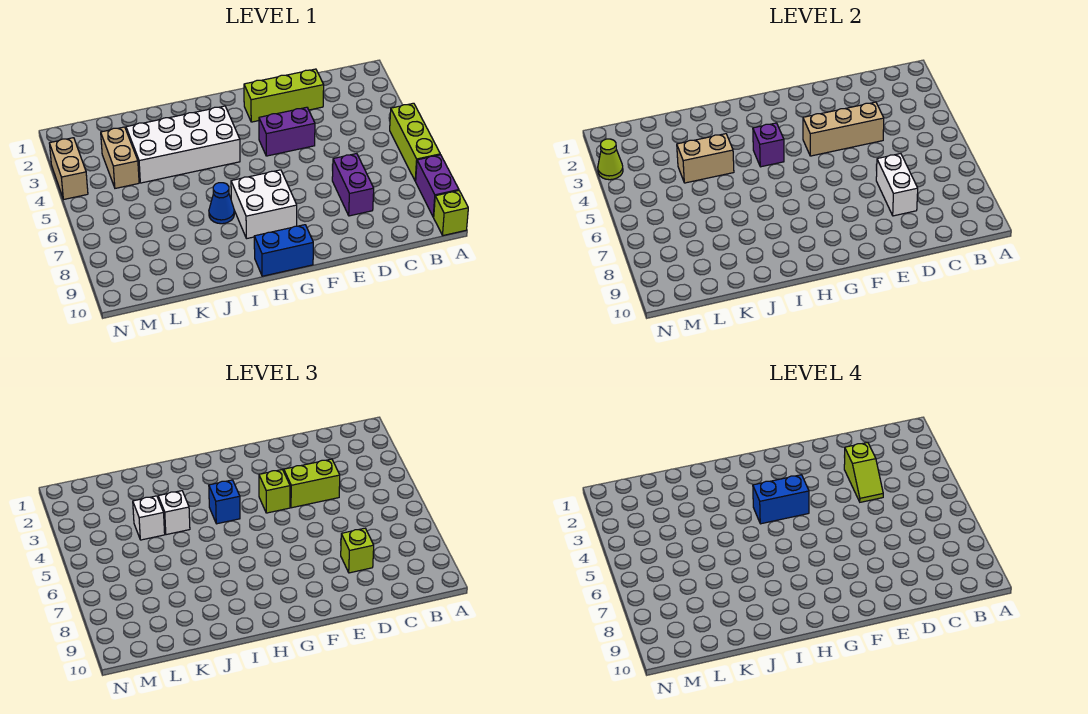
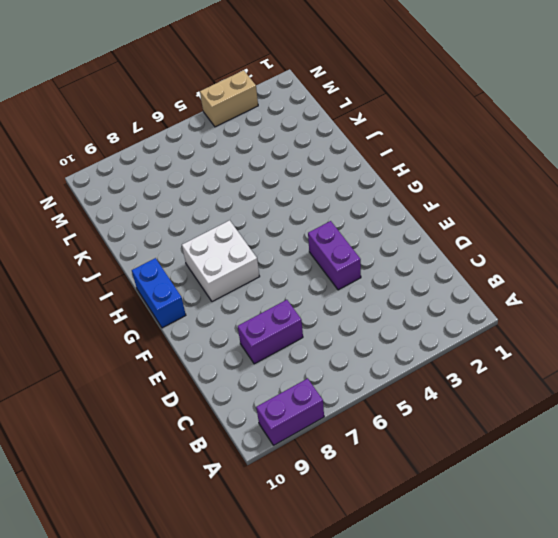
none -> lime 1x3 brick [390,103,440,181]
none -> lime 1x1 brick [434,191,468,235]
none -> lime 1x3 brick [244,69,324,122]

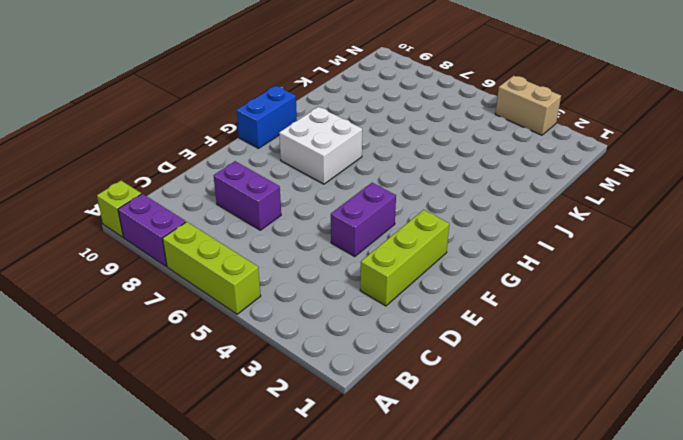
none -> white 2x4 brick [126,106,240,183]
none -> blue 1x1 cone [209,183,234,224]
none -> tan 1x2 brick [101,127,139,188]

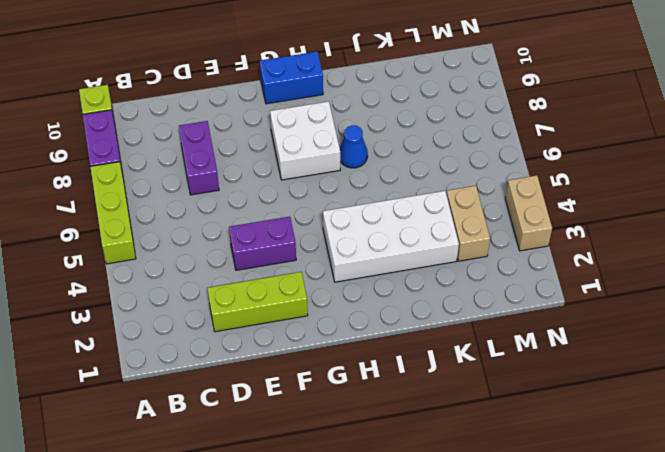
none -> tan 1x3 brick [803,102,884,156]
none -> white 1x2 brick [876,154,918,216]
none -> purple 1x1 brick [753,123,784,167]

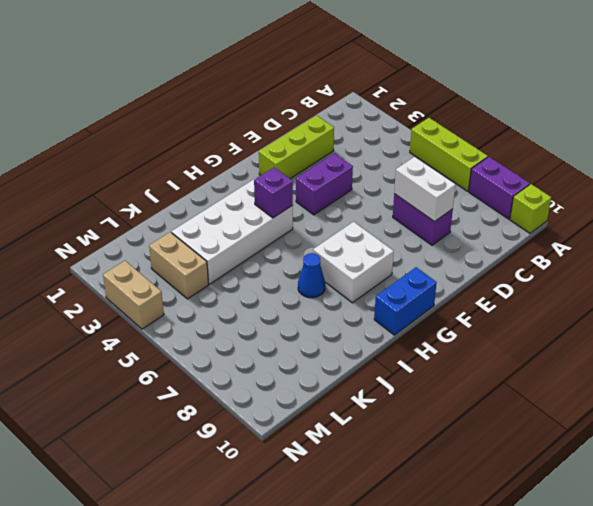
none -> tan 1x3 brick [803,102,884,156]
none -> tan 1x2 brick [677,134,734,183]
none -> lime 1x1 cone [598,139,623,180]

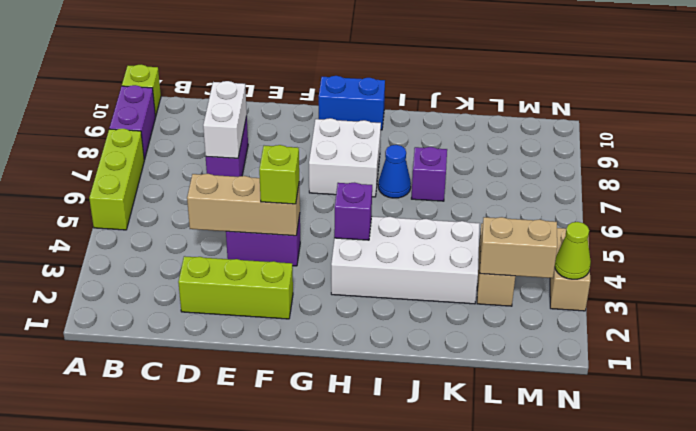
purple 1x1 brick [411,147,447,201] -> none
tan 1x2 brick [480,217,557,278] -> tan 1x2 brick moved to [677,134,734,183]
none -> lime 1x2 brick [284,459,340,508]
none -> lime 1x1 brick [341,528,374,573]
none -> blue 1x1 brick [209,480,240,524]

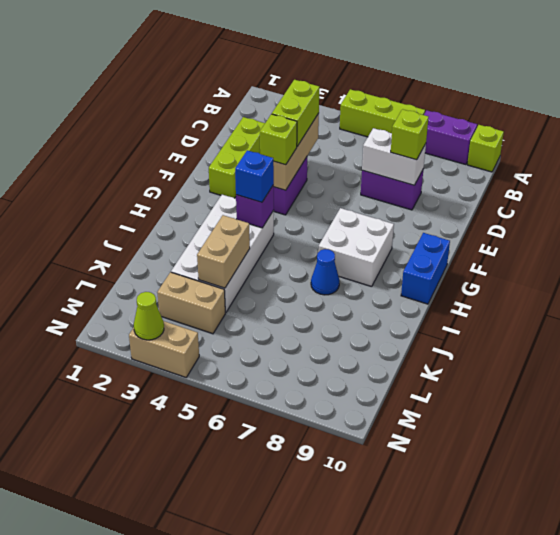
none -> white 1x1 brick [158,491,190,535]
none -> white 1x1 brick [133,496,165,540]
none -> lime 1x2 slope [844,442,883,502]

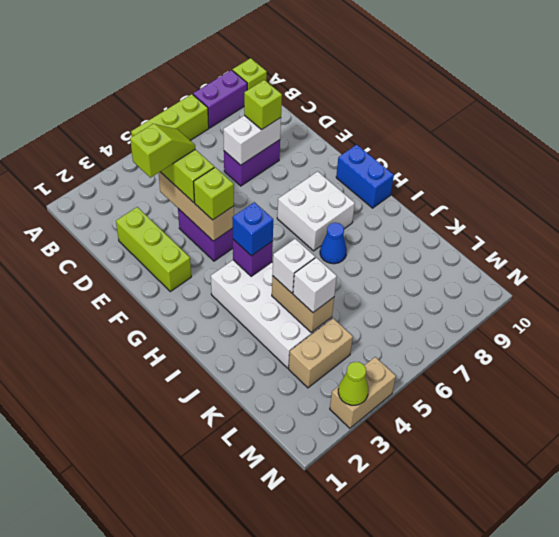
none -> blue 1x2 brick [753,475,809,524]

